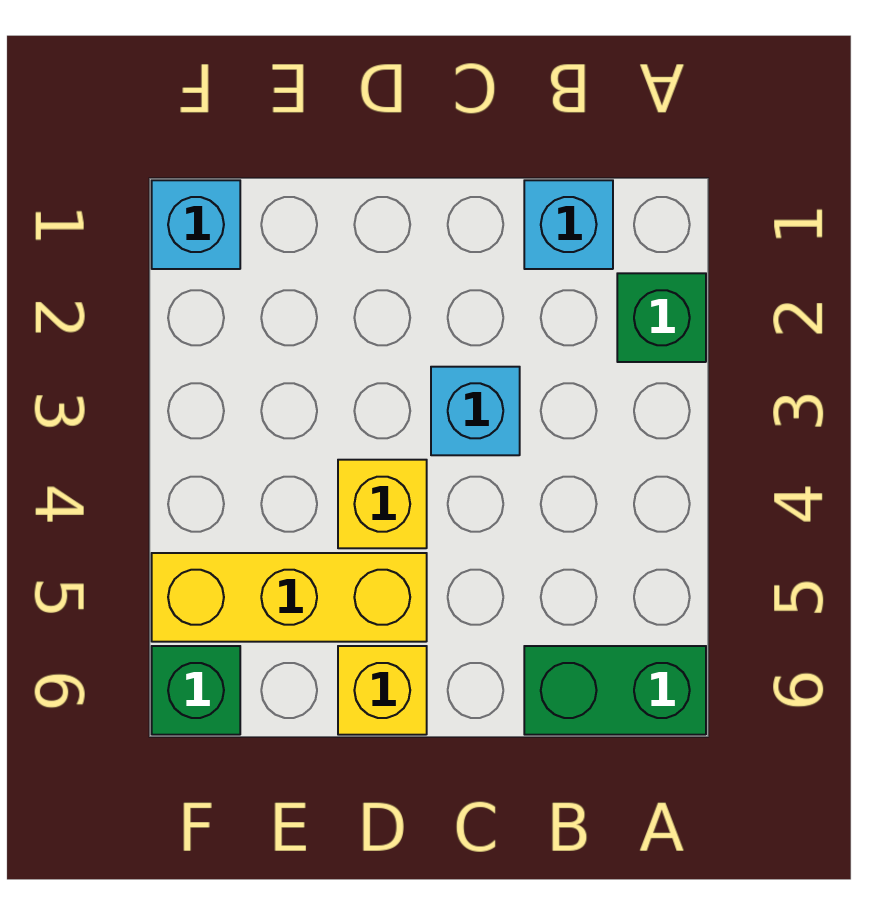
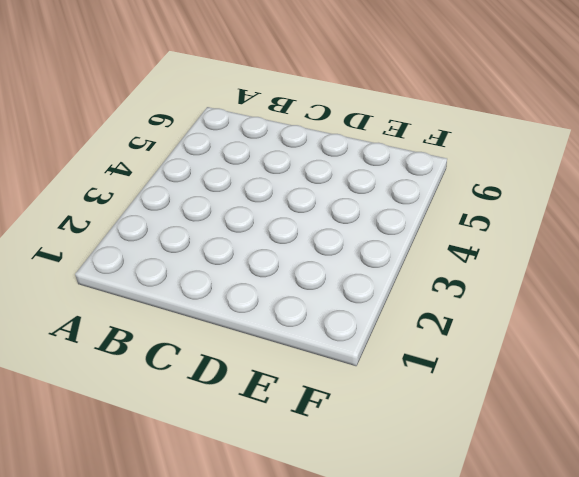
none -> green 1x1 brick [617,273,706,362]
none -> green 1x2 brick [524,646,706,735]

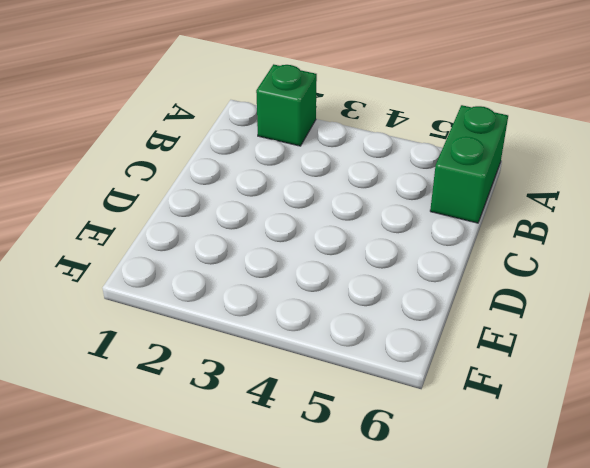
none -> cyan 1x1 brick [524,180,613,269]
none -> cyan 1x1 brick [431,367,520,455]

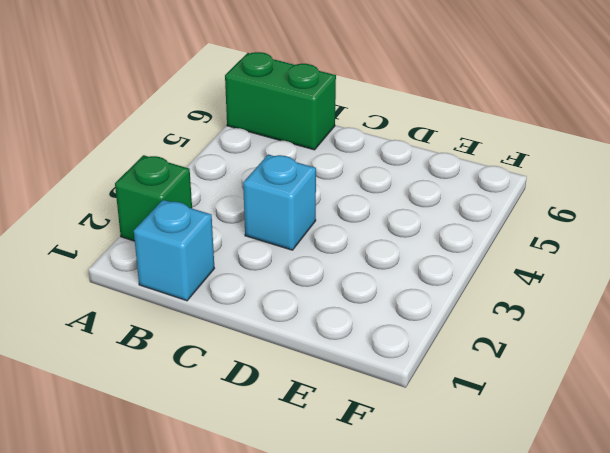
none -> yellow 1x1 brick [338,460,427,548]
none -> yellow 1x3 brick [152,553,427,642]

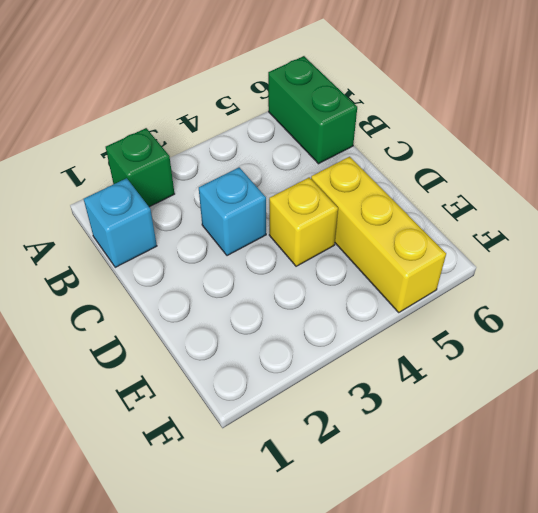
none -> yellow 1x1 brick [338,646,427,735]
none -> cyan 1x1 brick [152,180,240,269]

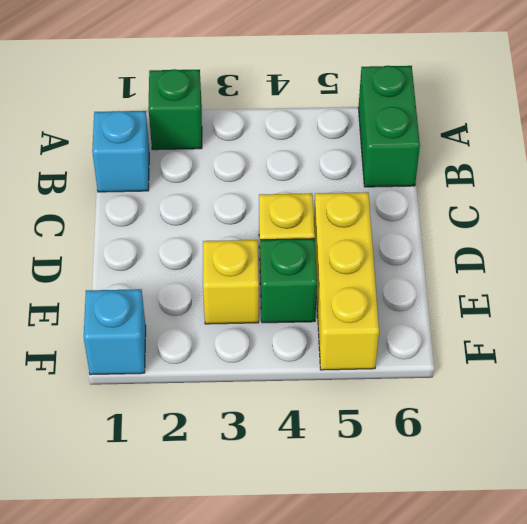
yellow 1x1 brick [203,240,259,324] -> yellow 1x1 brick moved to [338,646,427,735]
green 1x1 brick [260,239,317,323] -> green 1x1 brick moved to [152,646,240,735]
none -> cyan 1x1 brick [431,367,520,455]

